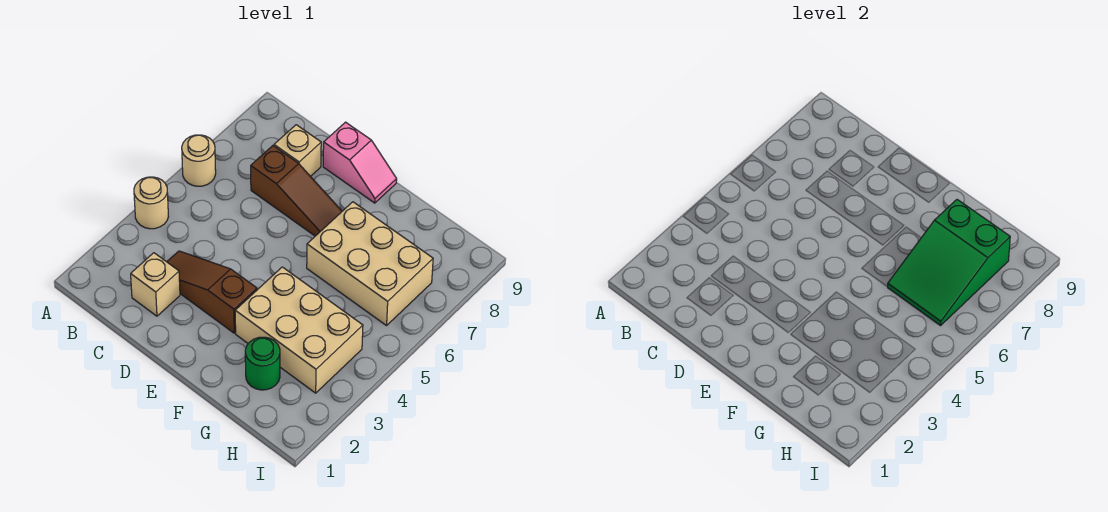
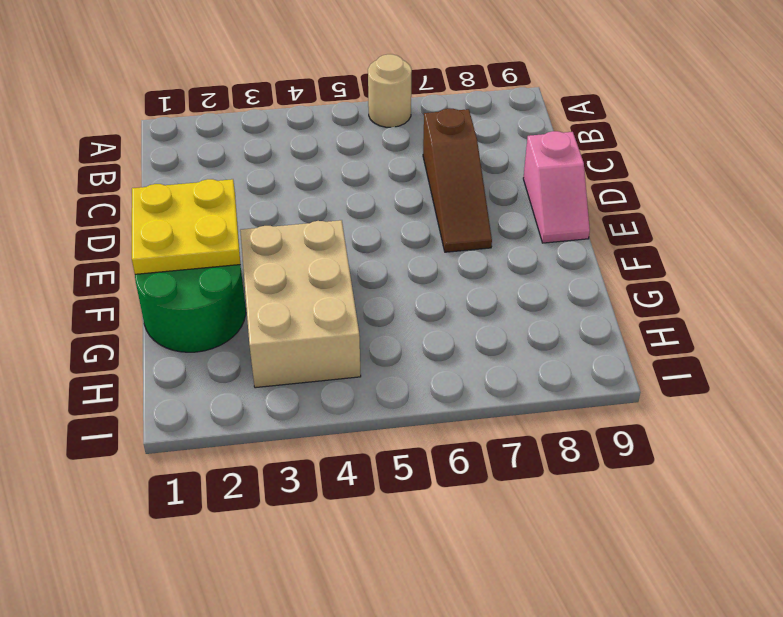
yellow 2x2 plate [132,179,240,274] -> none
green 2x2 round brick [135,265,246,352] -> green 1x1 round brick [245,337,280,390]
none -> tan 1x1 round brick [134,177,168,229]
none -> tan 1x1 brick [131,253,180,316]

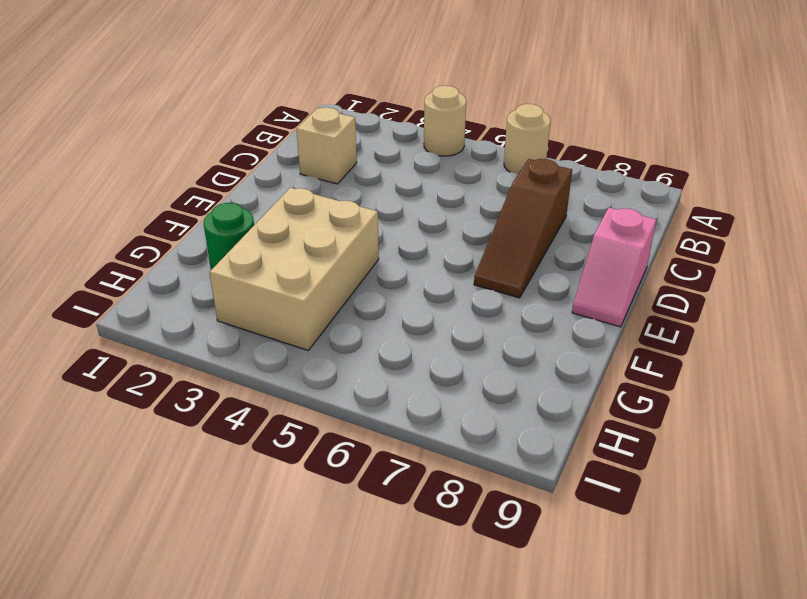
none -> brown 1x3 slope [167,251,257,333]
none -> tan 1x1 brick [274,125,321,176]

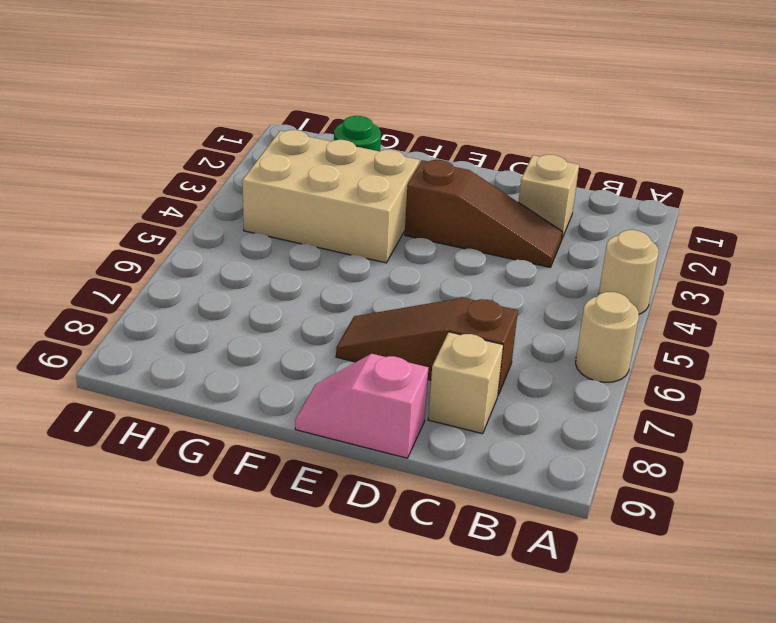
none -> tan 2x3 brick [307,202,433,326]
none -> green 2x3 slope [888,200,1010,326]

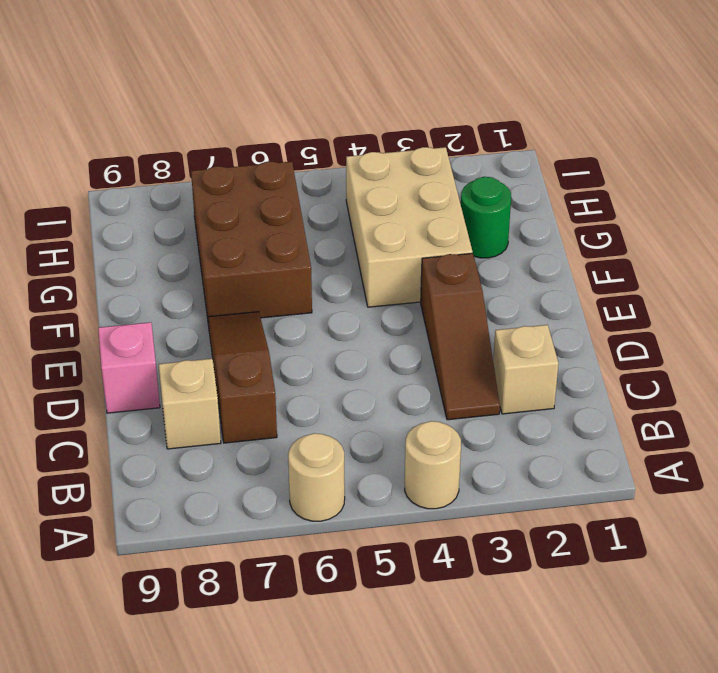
brown 2x3 brick [191,161,312,318] -> tan 2x3 brick [307,202,433,326]
none -> green 2x3 slope [888,200,1010,326]

